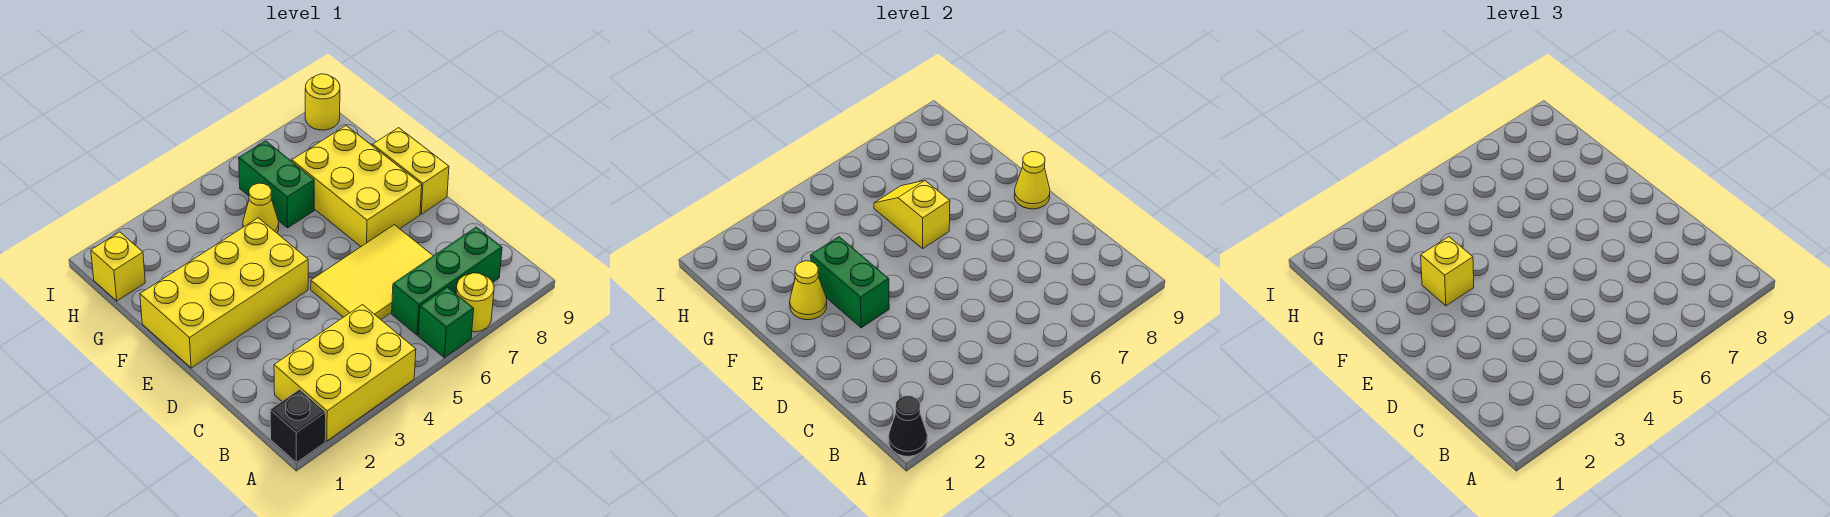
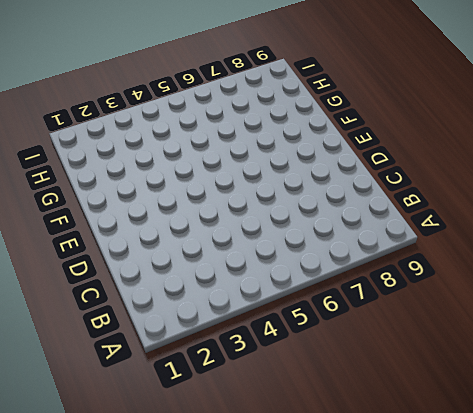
none -> black 1x1 brick [270,389,326,463]
none -> yellow 2x3 brick [274,305,416,441]
none -> green 1x1 brick [418,287,474,358]

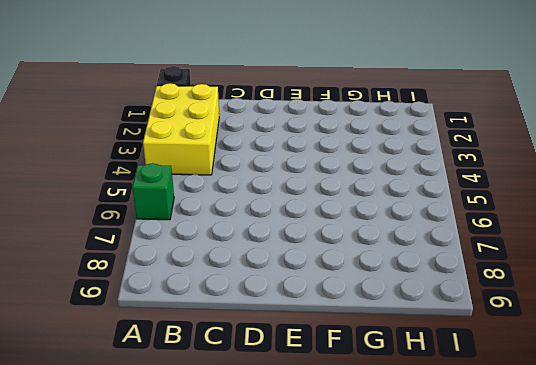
none -> yellow 1x1 round brick [456,273,494,332]
none -> green 1x3 brick [392,227,502,335]
none -> yellow 2x3 tile [311,225,433,319]

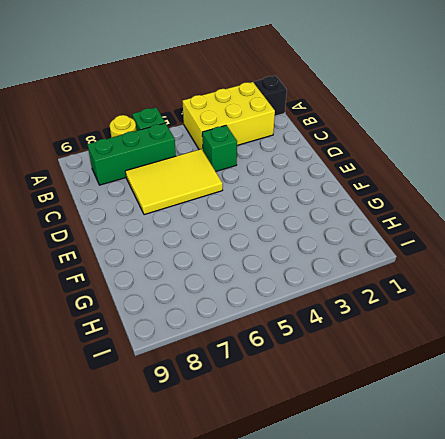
green 1x1 brick [202,125,237,171] -> none
none -> yellow 2x4 brick [140,218,308,368]
none -> yellow 2x3 brick [292,126,422,247]
none -> yellow 1x2 brick [373,128,449,214]

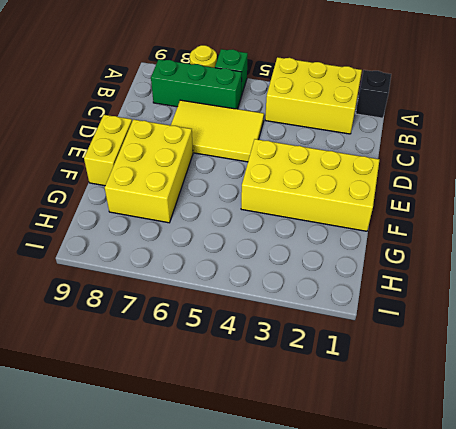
none -> yellow 1x1 cone [243,183,279,233]
none -> green 1x2 brick [239,141,314,228]
none -> yellow 1x1 brick [91,232,145,301]

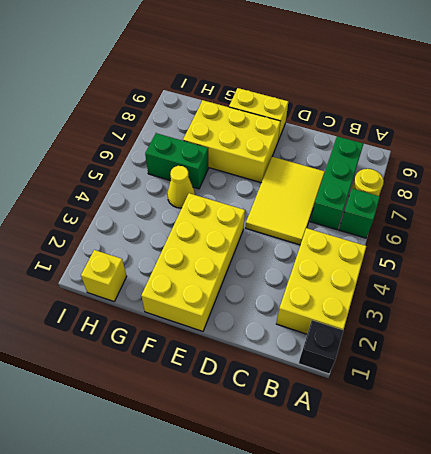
none -> yellow 1x1 round brick [305,74,340,130]
none -> black 1x1 cone [889,396,927,456]
none -> green 1x2 brick [811,237,889,328]

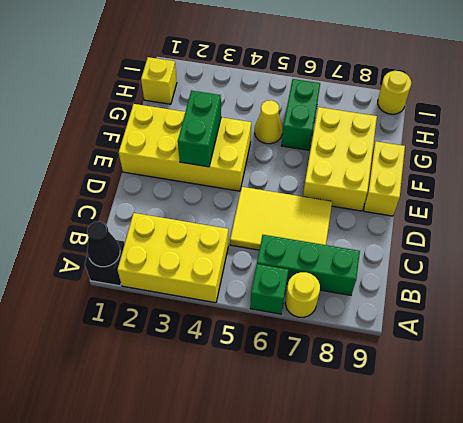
none -> yellow 1x1 cone [1014,152,1050,209]
none -> yellow 1x1 cone [790,261,827,320]
none -> yellow 1x2 slope [874,181,950,249]

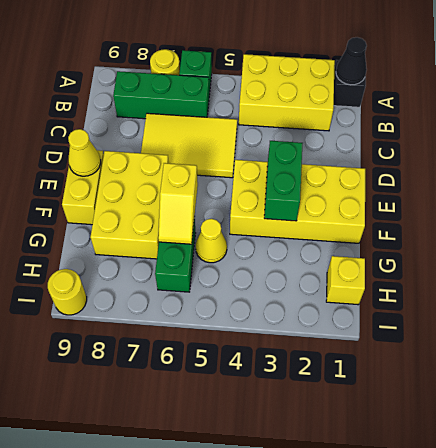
none -> yellow 1x1 cone [790,261,827,320]
none -> yellow 1x1 brick [1421,237,1474,306]

